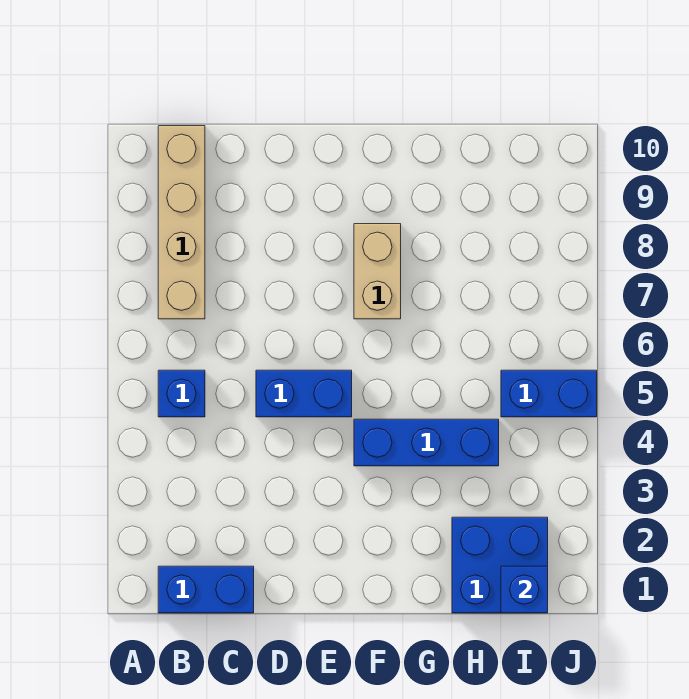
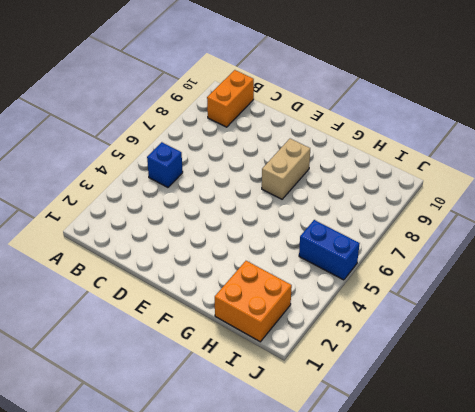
orange 1x2 brick [207,70,254,127] -> tan 1x4 brick [158,126,205,319]
orange 2x2 brick [215,261,292,342] -> blue 2x2 brick [452,517,548,613]
none -> blue 1x2 brick [158,566,254,613]
none -> blue 1x2 brick [256,370,352,417]

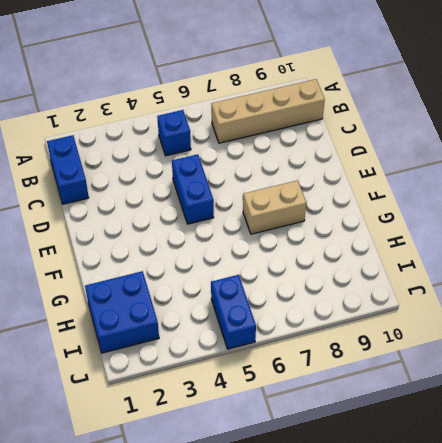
none -> blue 1x3 brick [354,419,499,466]
none -> blue 1x1 brick [501,566,548,613]

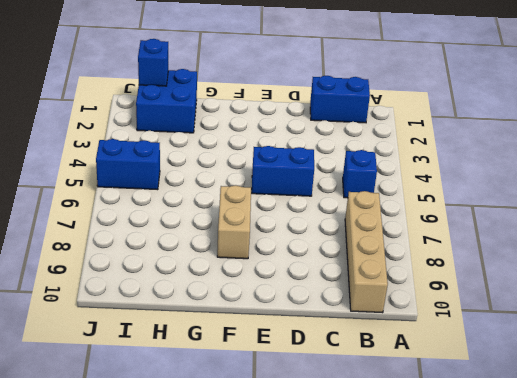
none -> blue 1x3 brick [354,419,499,466]

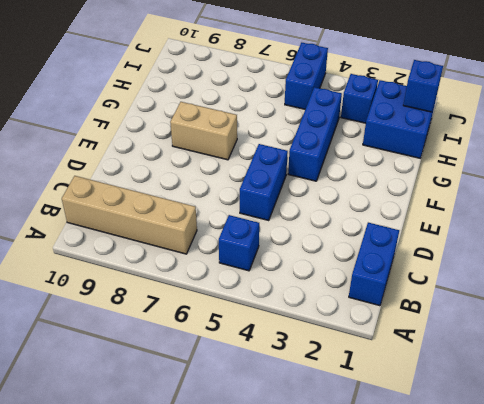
blue 1x1 brick [341,74,378,123] -> none

